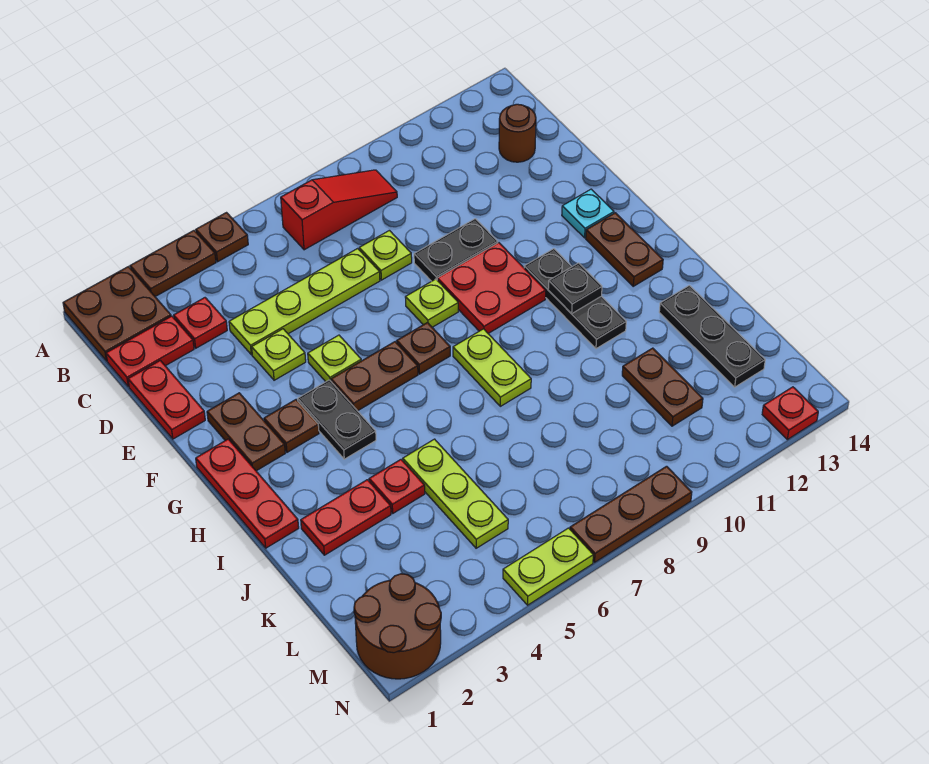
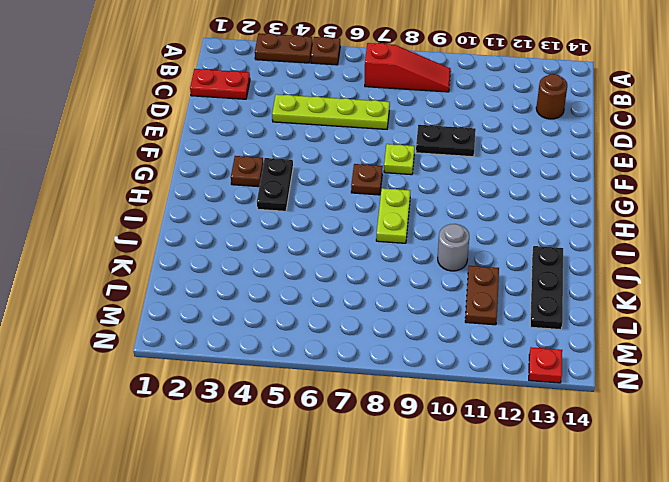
grey 1x1 round brick [438,224,469,271] -> none
none -> brown 2x2 plate [63,267,171,361]
none -> red 1x1 plate [174,298,227,348]
none -> red 1x2 plate [128,360,205,439]
none -> lime 1x1 plate [359,230,412,280]

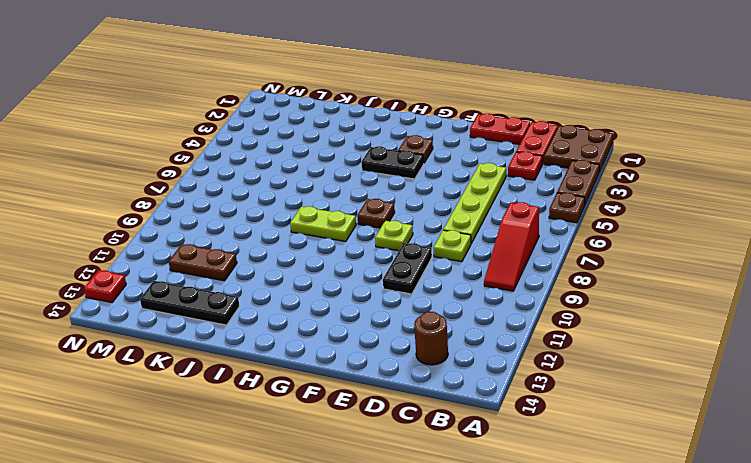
none -> lime 1x1 plate [252,329,306,380]
none -> brown 1x2 plate [207,393,285,471]
none -> lime 1x1 plate [308,335,361,382]
none -> red 2x2 plate [437,243,546,333]

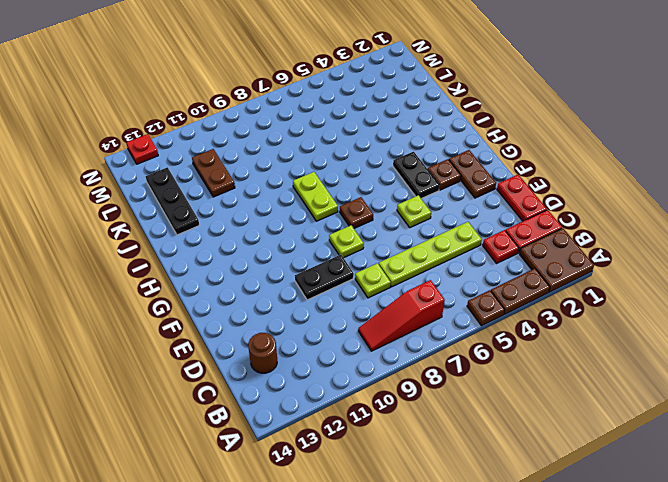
none -> lime 1x1 plate [252,329,306,380]
none -> red 2x2 plate [437,243,546,333]
none -> cyan 1x1 plate [562,189,614,238]
none -> red 1x3 plate [196,439,299,548]

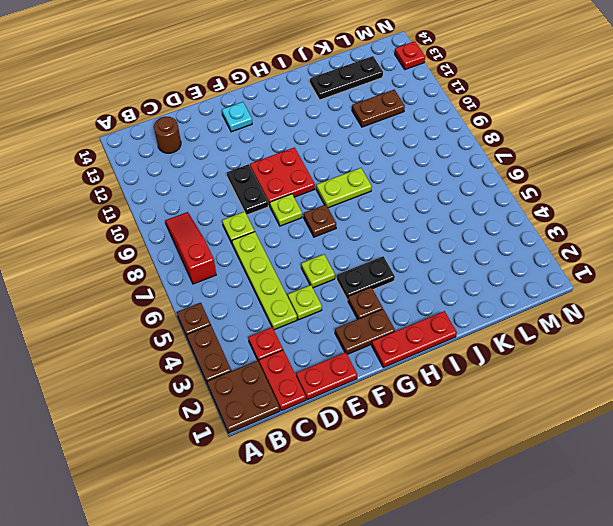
none -> brown 1x2 plate [331,342,418,411]
none -> black 1x3 plate [524,249,626,349]
none -> brown 1x2 plate [586,213,663,286]
none -> red 1x2 plate [301,480,391,555]

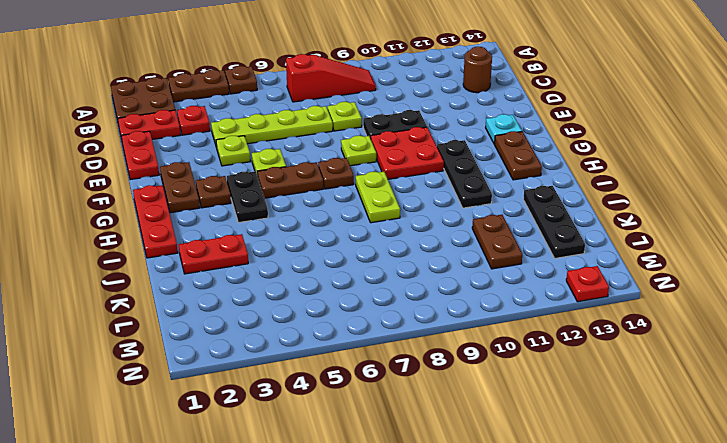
none -> red 1x1 plate [369,460,425,513]
none -> lime 1x3 plate [403,439,508,548]
none -> brown 2x2 round brick [354,574,441,679]
none -> lime 1x2 plate [503,528,593,605]

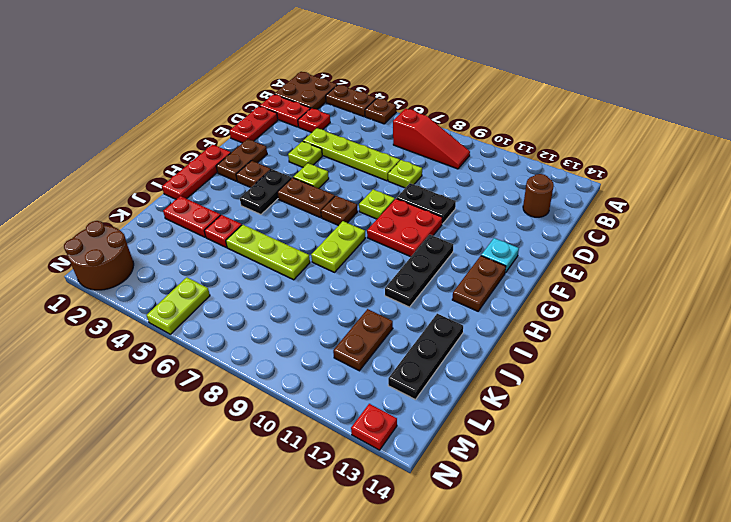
lime 1x3 plate [226,225,310,280] -> lime 1x3 plate turned to [403,439,508,548]
lime 1x2 plate [147,277,210,334] -> lime 1x2 plate turned to [503,528,593,605]
none -> brown 1x3 plate [570,466,692,562]
none -> black 1x1 plate [548,263,602,314]

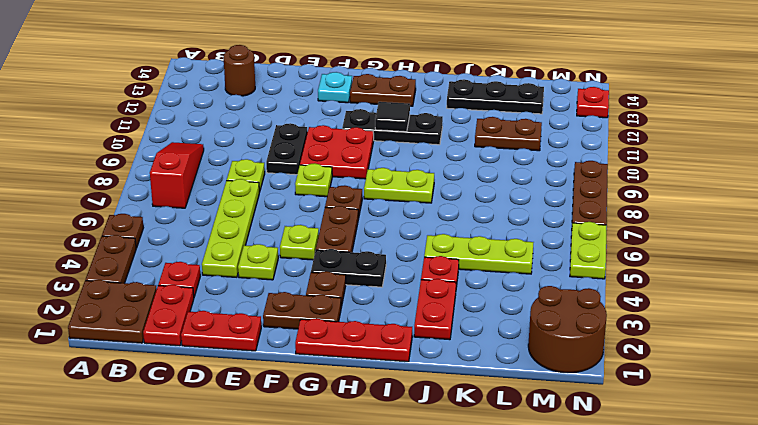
black 1x1 tile [375,102,410,132] -> black 1x1 plate [548,263,602,314]

